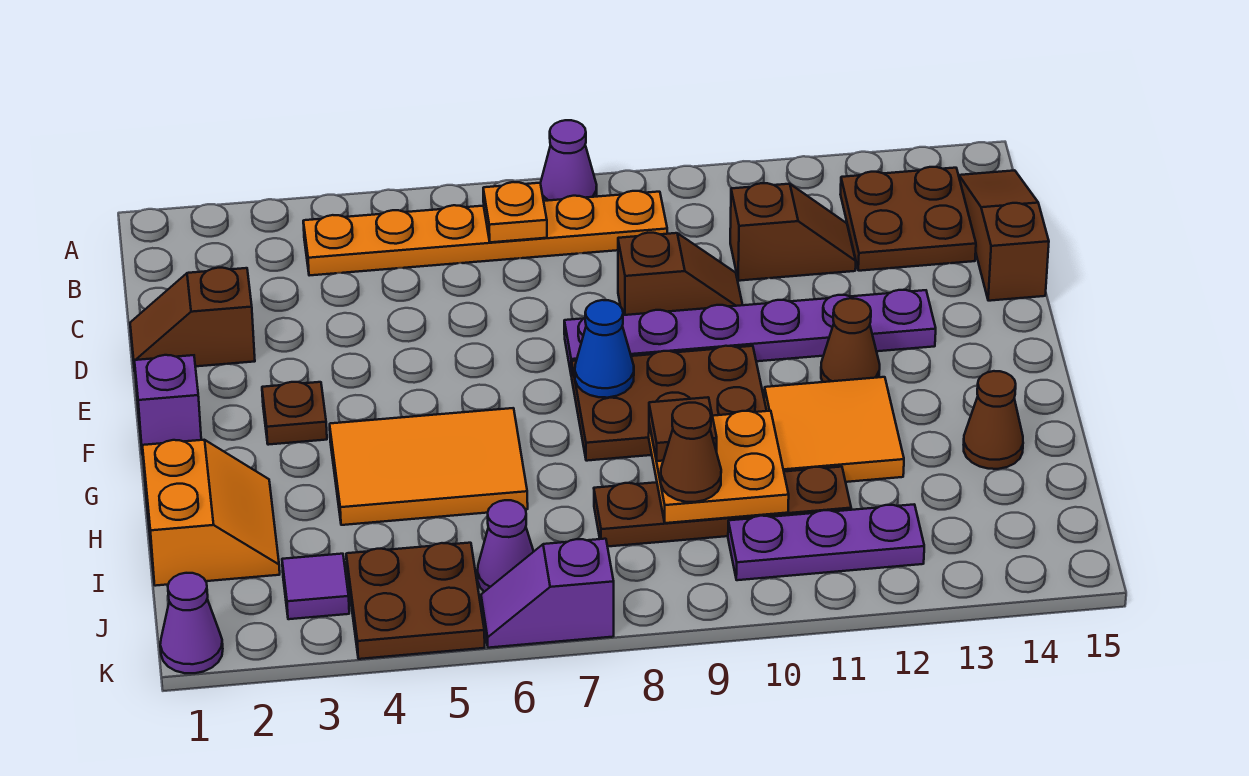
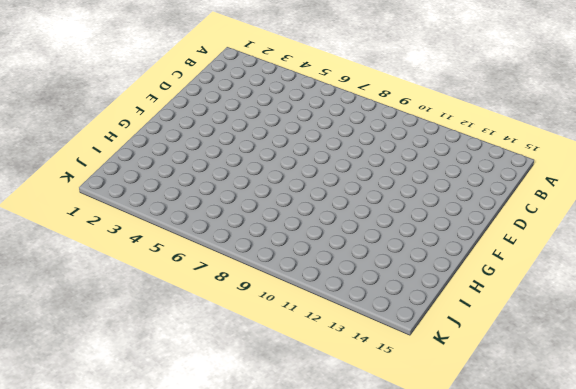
none -> purple 1x1 cone [540,120,597,201]
none -> orange 1x6 plate [303,191,667,276]
none -> brown 2x2 plate [840,167,976,271]

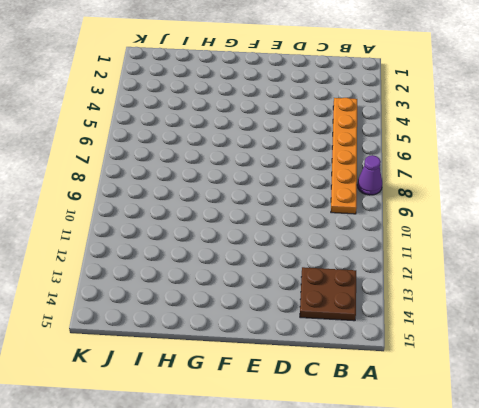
none -> brown 1x3 slope [959,170,1049,301]
none -> brown 1x2 slope [730,183,856,281]
none -> brown 1x2 slope [130,268,255,371]

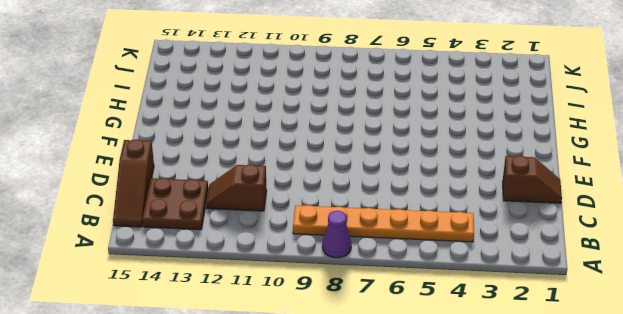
none -> brown 1x2 slope [618,233,742,315]
none -> purple 1x6 plate [564,290,936,377]
none -> purple 1x1 brick [134,355,201,455]

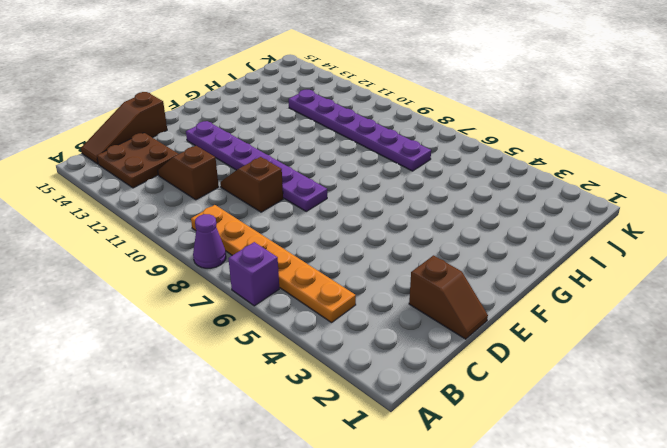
purple 1x1 brick [228,242,279,306] -> purple 1x1 brick moved to [134,355,201,455]
purple 1x6 plate [289,90,431,171] -> brown 1x4 plate [594,467,851,547]
none -> brown 1x1 plate [262,382,327,445]
none -> brown 2x3 plate [572,346,767,461]
none -> brown 1x1 cone [821,298,880,382]

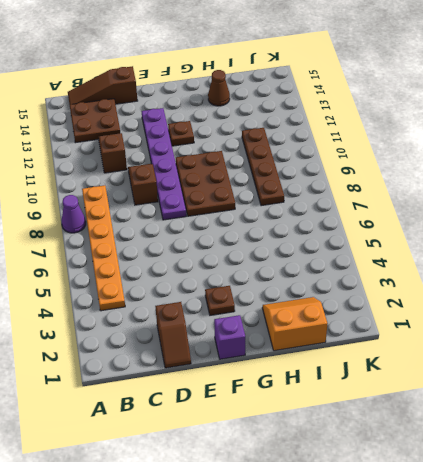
brown 1x1 plate [168,121,194,146] -> brown 1x1 cone [821,298,880,382]
none -> orange 2x3 tile [330,408,528,525]
none -> orange 2x2 tile [764,377,904,482]
none -> purple 1x1 tile [282,554,349,619]

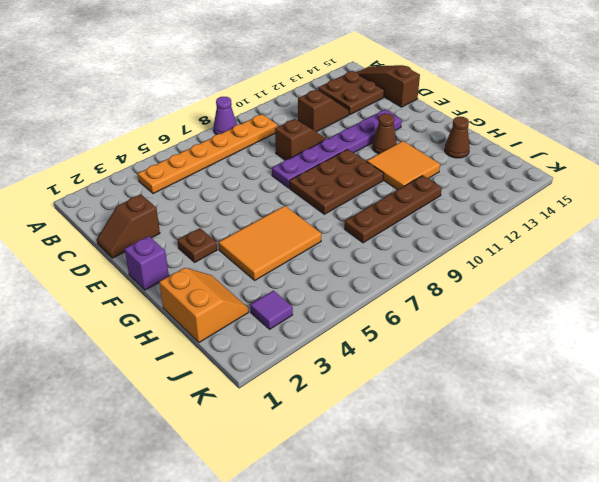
none -> brown 2x2 plate [346,543,485,659]
none -> purple 1x1 cone [478,500,534,592]
none -> purple 1x3 plate [728,505,924,580]

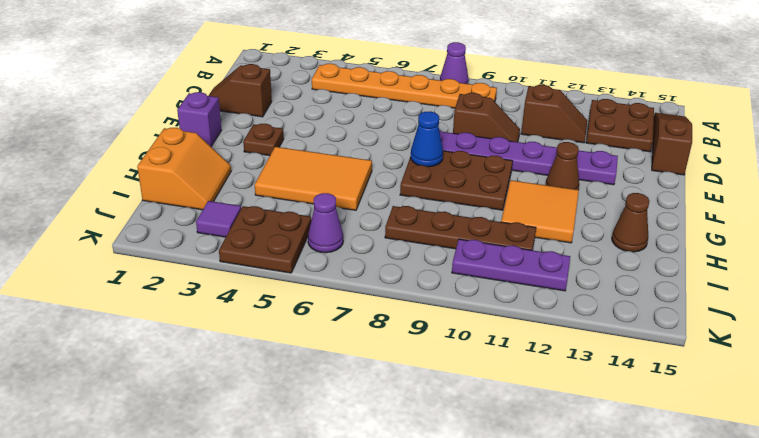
none -> purple 1x1 cone [160,573,223,673]
none -> purple 1x2 slope [481,539,614,648]
none -> orange 1x1 plate [483,182,547,242]

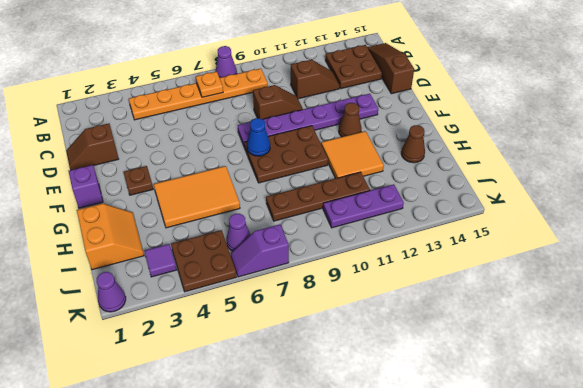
none -> orange 2x2 plate [649,411,789,523]
none -> brown 1x1 tile [649,397,717,461]
none -> brown 1x1 cone [661,403,721,502]

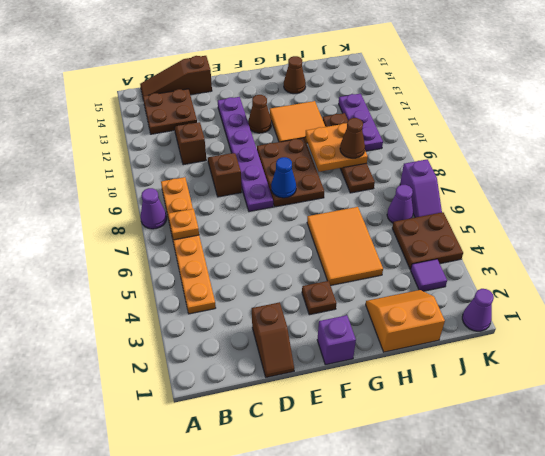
none -> brown 1x1 tile [649,397,717,461]

